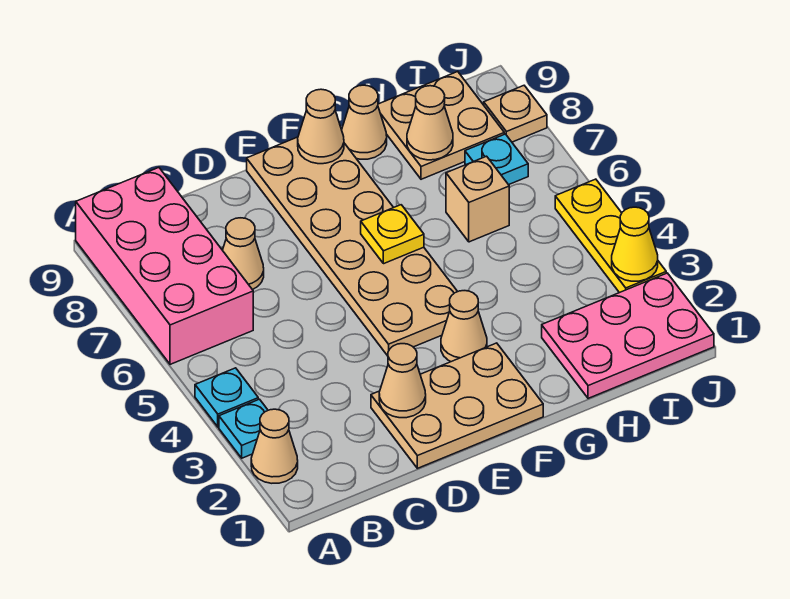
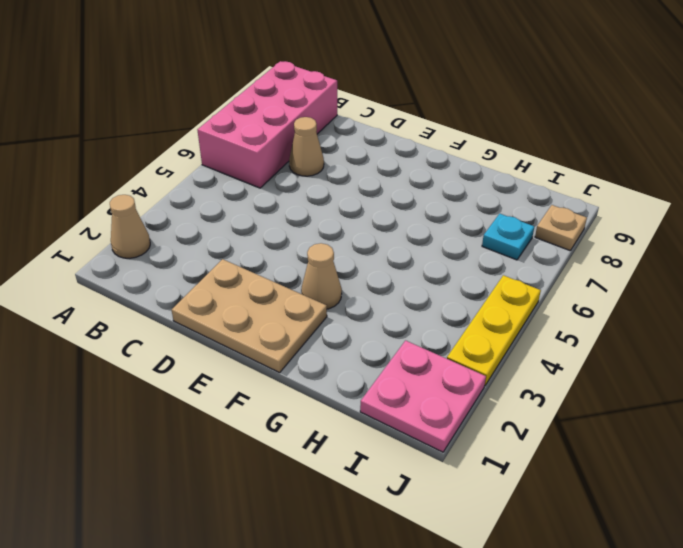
pink 2x2 plate [360,341,486,452] -> pink 2x3 plate [542,273,714,398]
none -> cyan 1x1 plate [219,399,268,458]
none -> cyan 1x1 plate [195,368,258,427]
none -> tan 2x6 plate [247,137,458,356]

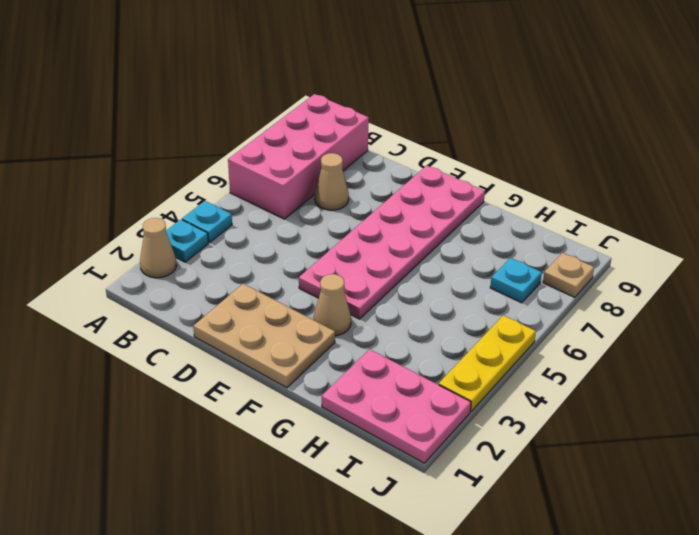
pink 2x6 plate [299,166,485,319] -> tan 2x6 plate [247,137,458,356]
none -> tan 1x1 cone [342,85,387,159]
none -> tan 1x1 brick [446,156,509,242]
none -> tan 2x2 plate [378,72,504,179]

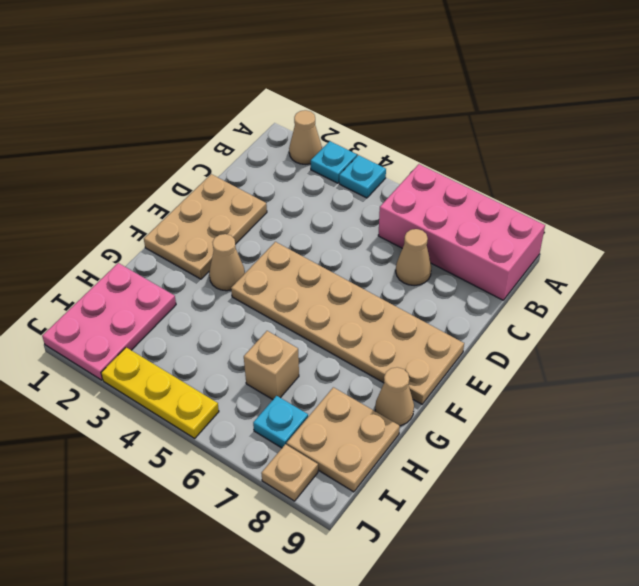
none -> tan 1x1 cone [379,344,426,418]
none -> yellow 1x1 plate [361,205,424,264]
none -> tan 1x1 cone [298,89,344,164]

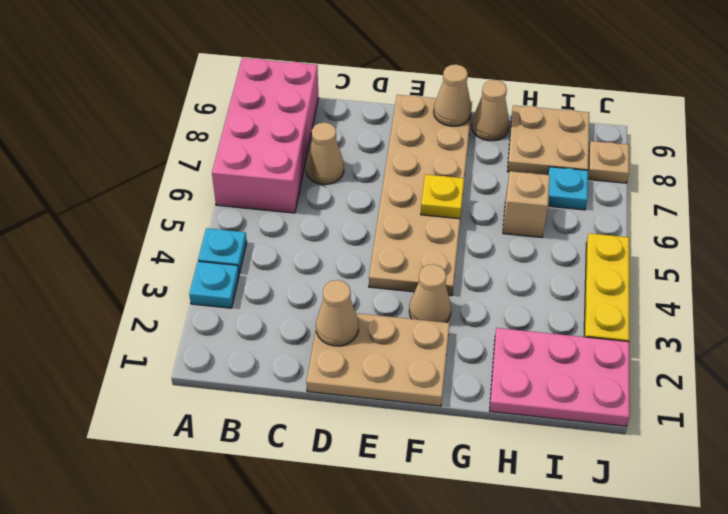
none -> tan 1x1 cone [251,409,298,483]
none -> tan 1x1 cone [407,86,453,160]
none -> yellow 1x1 cone [612,207,658,281]

